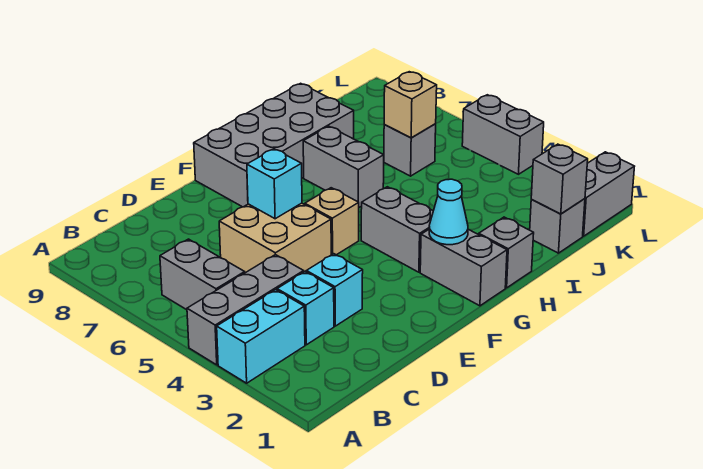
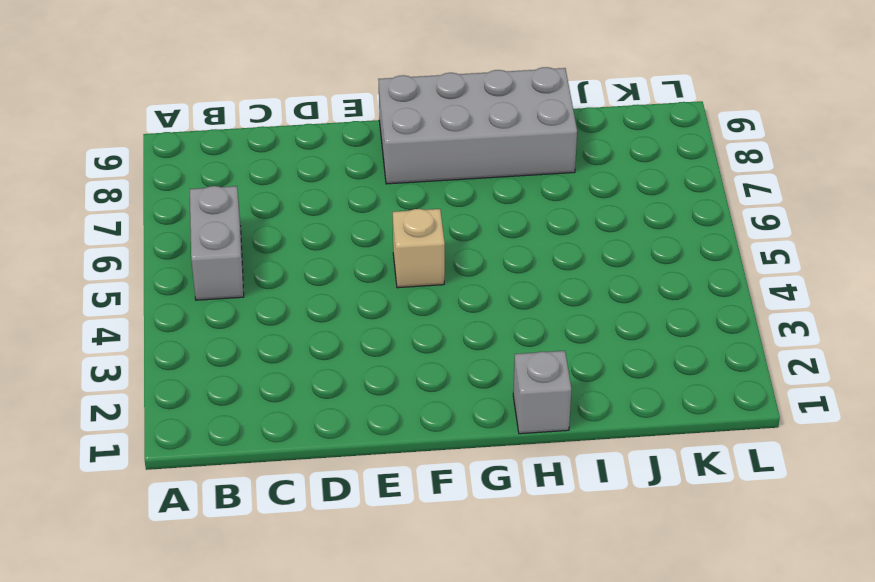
none -> cyan 1x2 brick [217,290,305,383]
none -> grey 1x3 brick [187,255,304,365]
none -> cyan 1x1 brick [277,272,334,345]

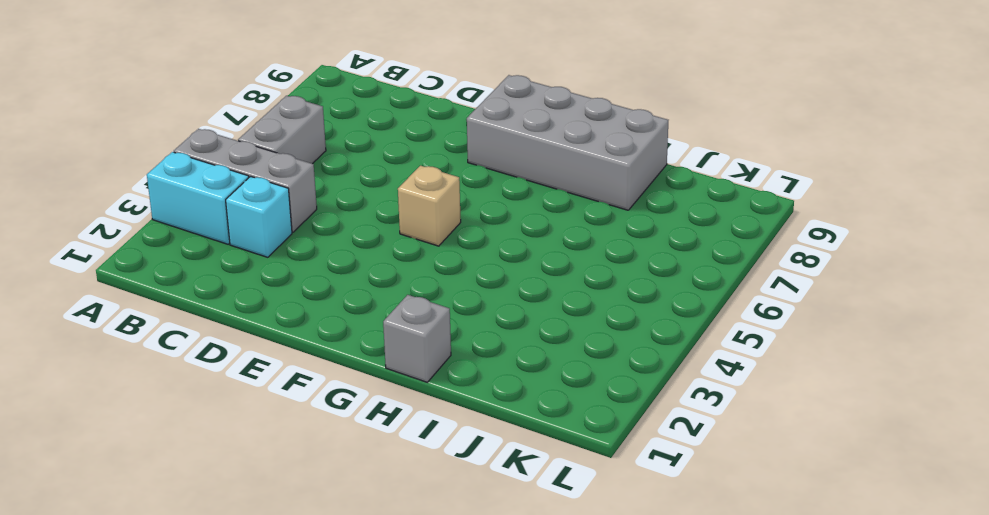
none -> cyan 1x1 brick [306,254,363,326]
none -> tan 2x2 brick [219,203,331,273]
none -> grey 1x2 brick [420,229,507,306]

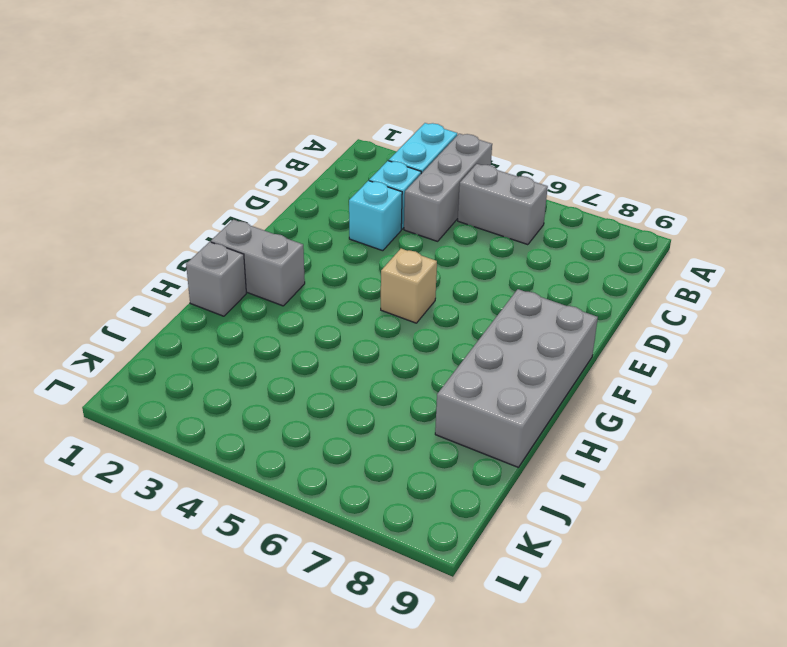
none -> tan 2x2 brick [219,203,331,273]
none -> grey 1x2 brick [361,187,433,272]
none -> grey 1x2 brick [303,126,384,207]

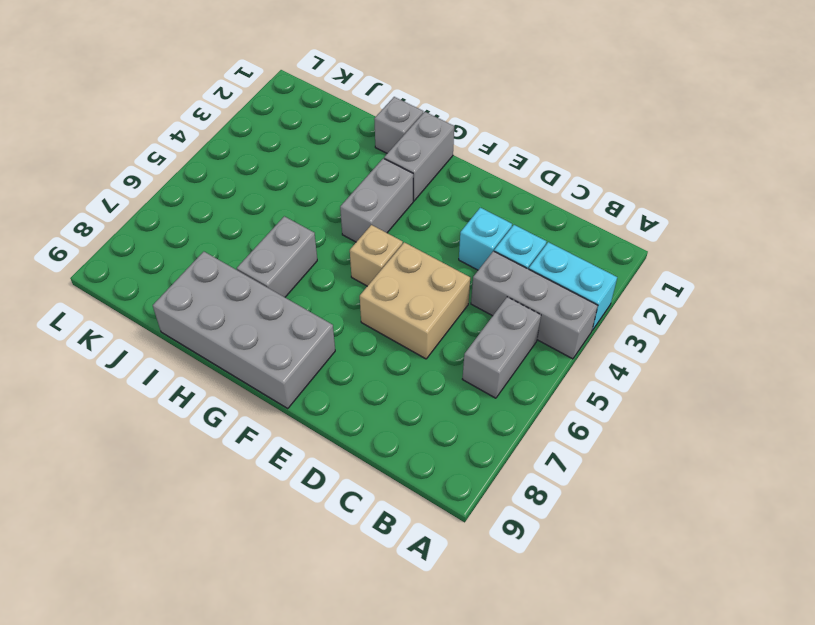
none -> grey 1x1 brick [530,199,585,253]
none -> grey 1x1 brick [384,124,436,176]
none -> grey 1x2 brick [583,152,635,236]

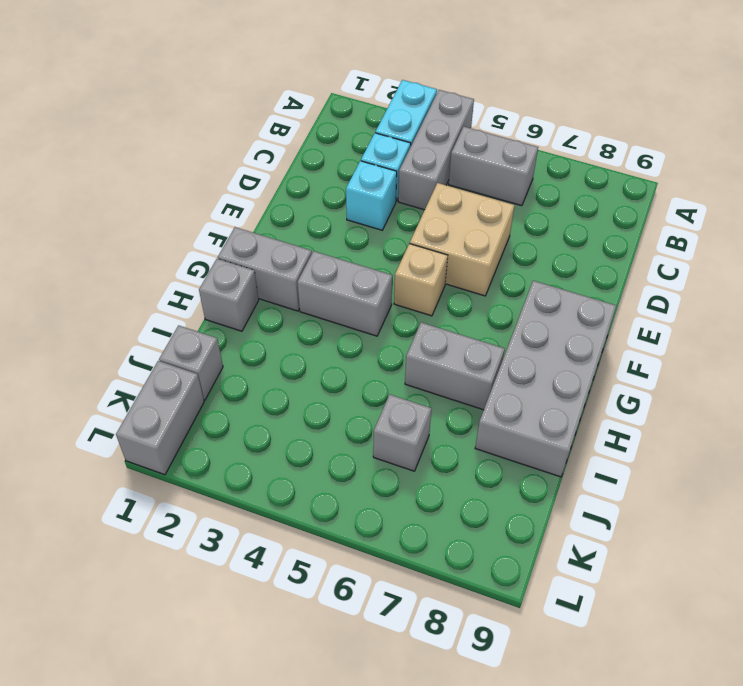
none -> grey 1x2 brick [462,95,544,174]
none -> cyan 1x1 brick [247,149,302,219]
none -> cyan 1x1 cone [429,179,468,245]

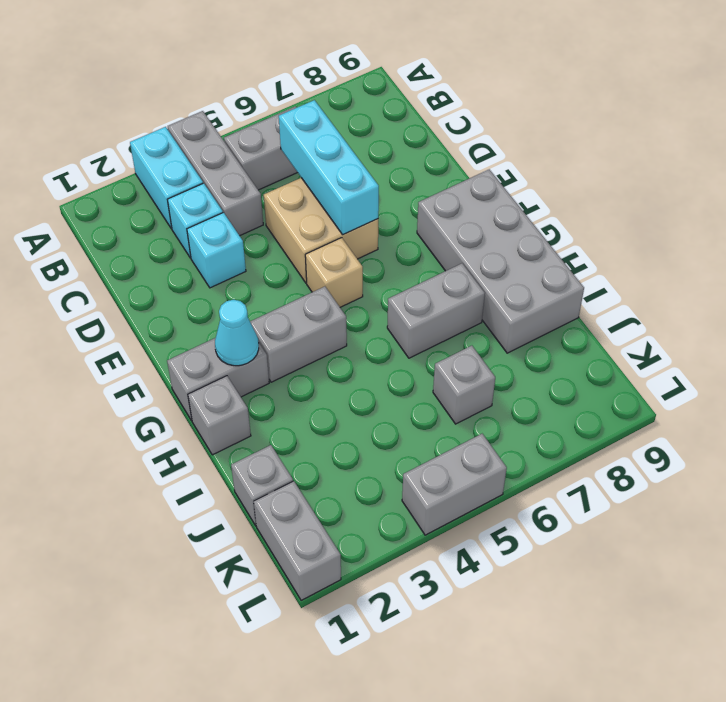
cyan 1x3 brick [279,100,379,235] -> cyan 1x1 brick [247,149,302,219]
none -> grey 1x1 brick [531,144,588,214]
none -> tan 1x1 brick [384,72,437,138]

